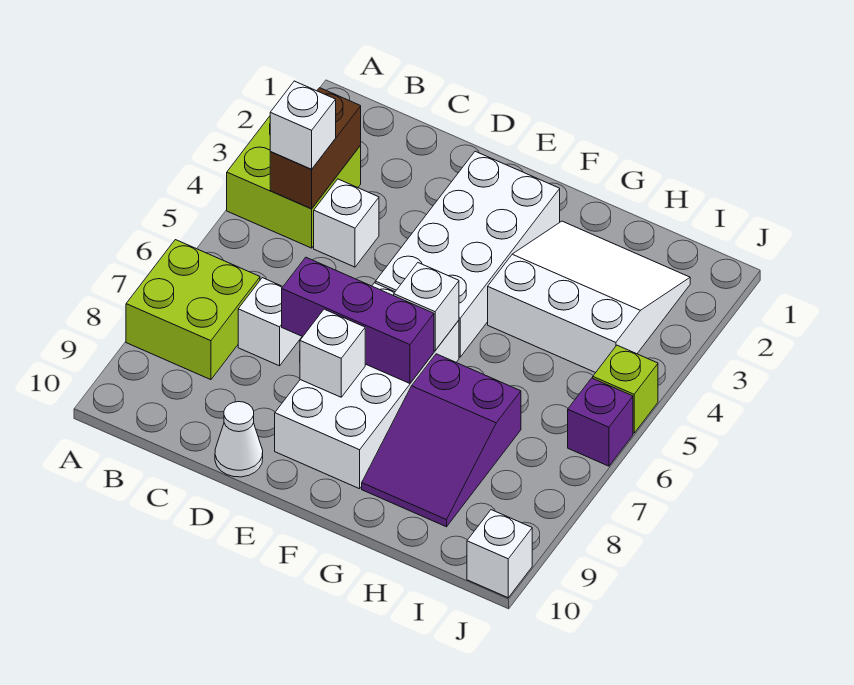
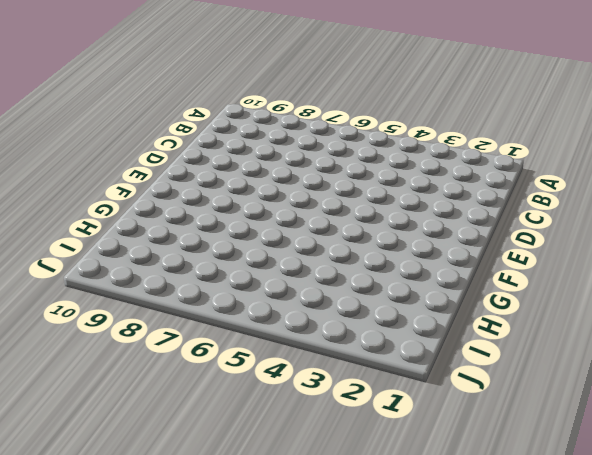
none -> lime 2x2 brick [227,116,361,248]
none -> lime 2x2 brick [126,240,260,380]
none -> white 1x1 brick [314,179,379,267]

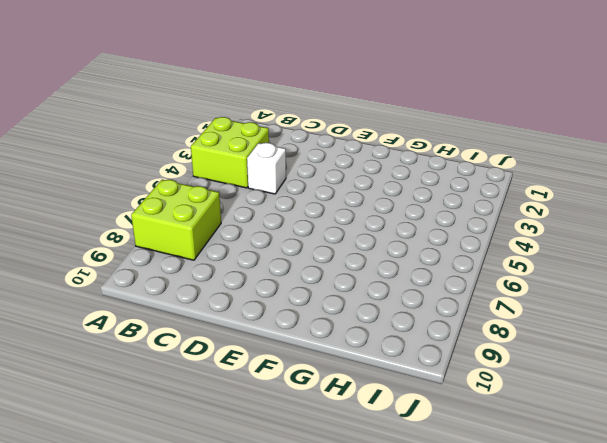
none -> white 1x1 brick [238,278,302,366]
none -> white 1x1 cone [215,402,263,477]
none -> white 2x4 brick [375,151,560,357]

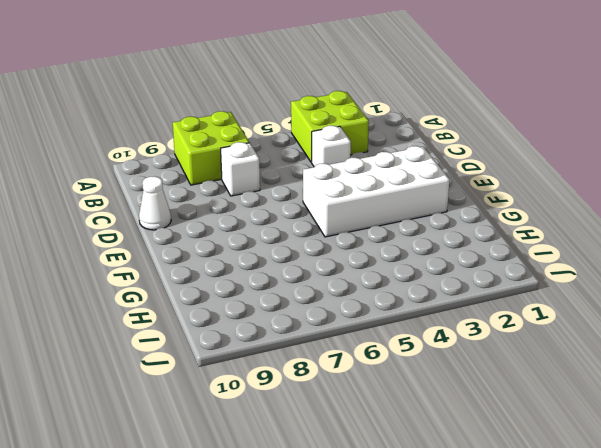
none -> white 2x4 brick [275,283,459,489]
none -> white 3x3 slope [488,221,690,373]
none -> purple 2x3 slope [362,354,521,527]

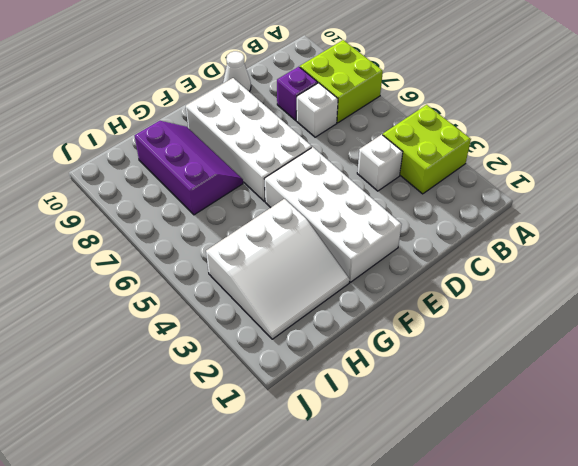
purple 1x1 brick [277,67,318,120] -> purple 1x1 brick moved to [568,378,633,466]
purple 2x3 slope [135,121,243,215] -> purple 2x3 slope turned to [362,354,521,527]
none -> lime 1x1 brick [593,345,658,433]
none -> white 1x1 brick [467,510,532,598]
none -> brown 1x2 brick [270,88,361,209]

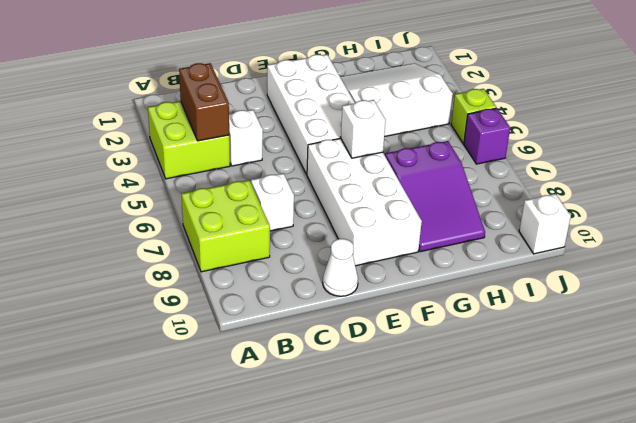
none -> purple 1x3 brick [282,257,434,383]
none -> white 1x1 brick [300,309,365,397]
none -> white 1x1 brick [270,81,336,169]

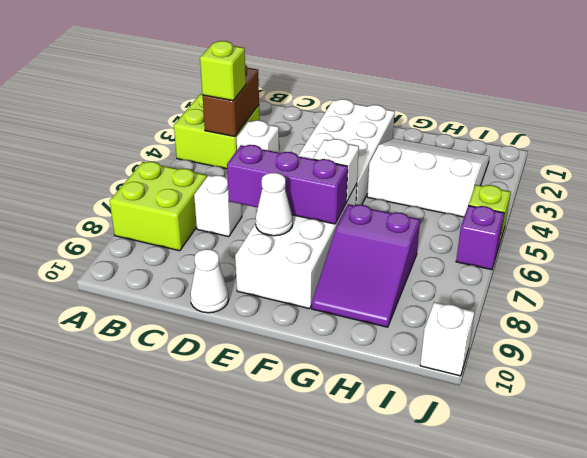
lime 1x1 brick [200,41,246,100] -> white 1x1 brick [270,81,336,169]
white 1x1 cone [256,173,293,236] -> white 1x1 brick [300,309,365,397]

